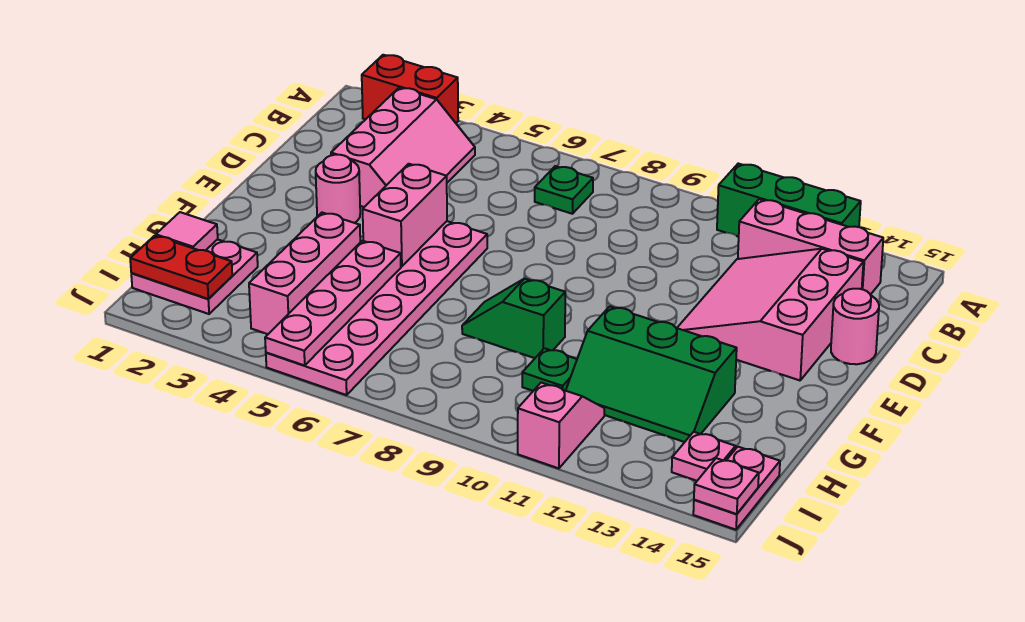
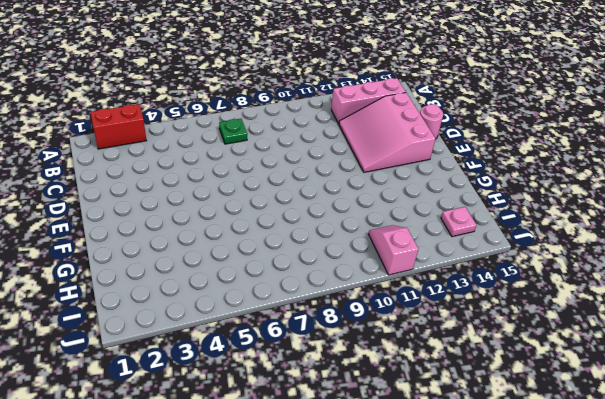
none -> green 1x3 brick [717,164,861,237]
none -> pink 2x3 slope [331,88,475,207]
none -> pink 1x1 round brick [316,155,360,223]

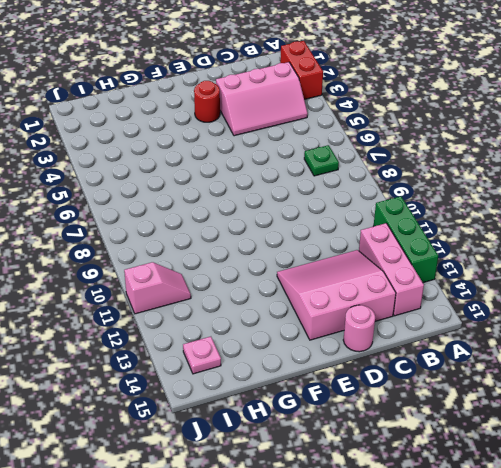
red 1x1 round brick [194,81,220,122] -> pink 1x1 round brick [316,155,360,223]
none -> pink 2x6 plate [266,221,487,395]
none -> pink 1x3 brick [249,213,360,334]
none -> green 1x2 slope [462,278,565,358]

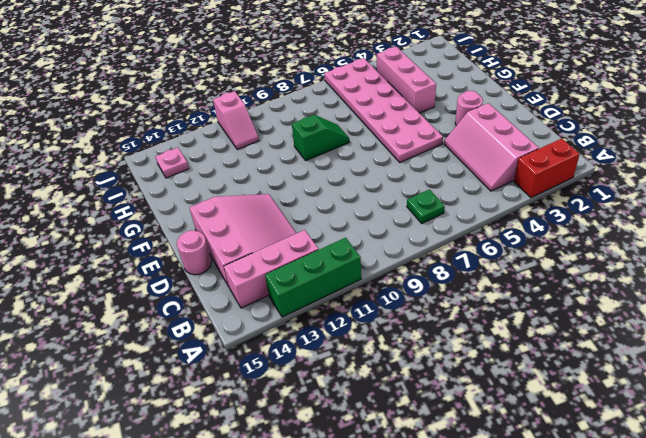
none -> green 2x3 slope [566,306,737,442]
none -> pink 2x2 plate [131,239,258,314]
none -> green 1x1 plate [522,348,577,391]

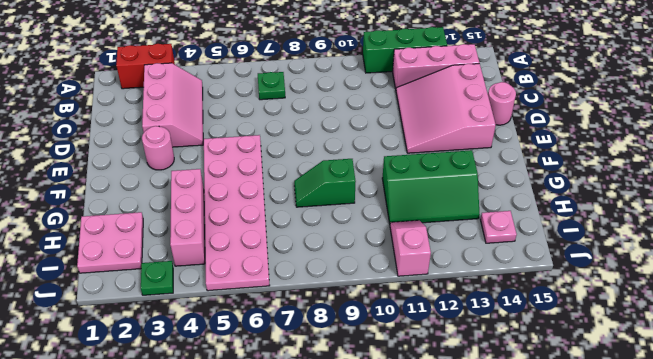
green 1x1 plate [141,261,173,295] -> green 1x1 plate moved to [522,348,577,391]
none -> pink 1x2 plate [693,447,780,530]
none -> pink 1x2 brick [363,164,447,267]
none -> pink 1x4 plate [265,241,401,365]

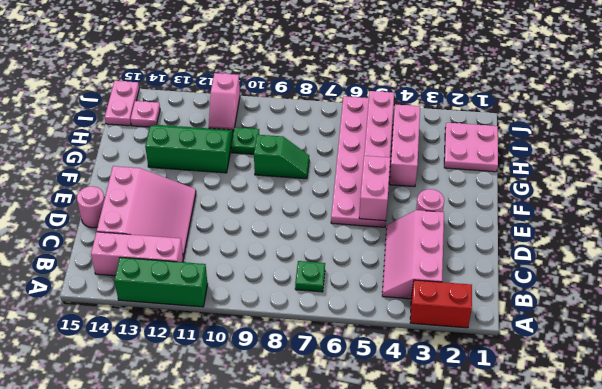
none -> pink 1x1 tile [156,212,218,251]
none -> red 1x2 plate [130,236,232,299]
none -> pink 1x1 plate [694,458,759,514]

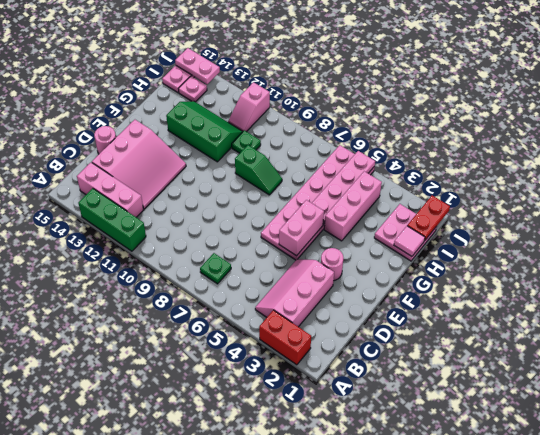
red 1x2 plate [407,196,450,241] -> red 1x2 plate turned to [130,236,232,299]
pink 1x2 plate [175,48,220,84] -> pink 1x1 plate [694,458,759,514]

